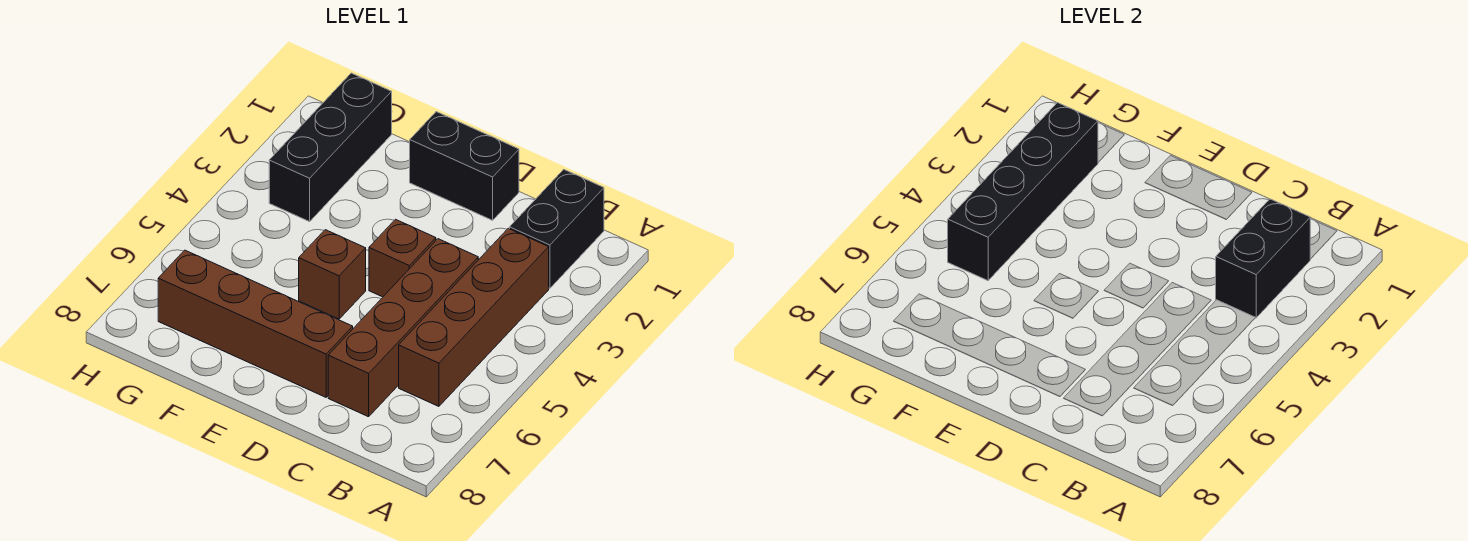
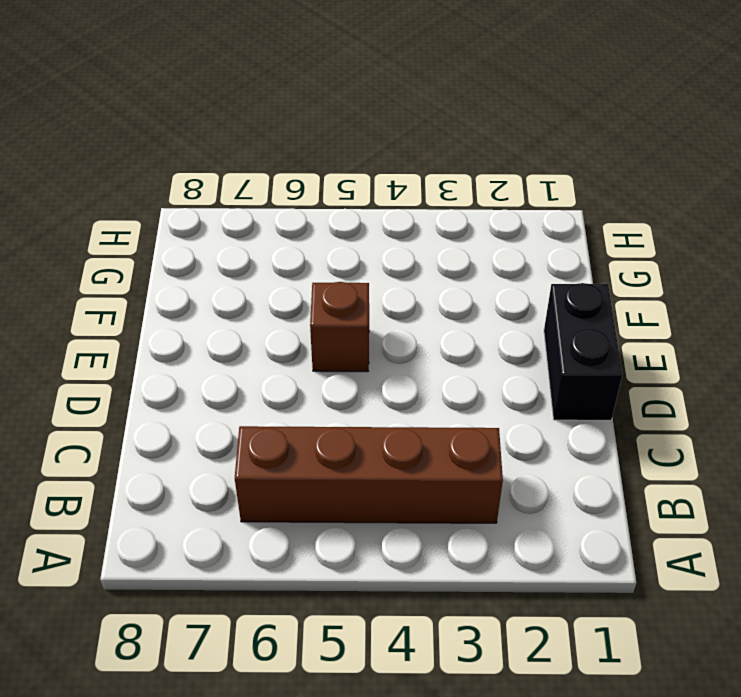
none -> black 1x2 brick [510,169,604,288]
none -> brown 1x4 brick [328,239,478,417]

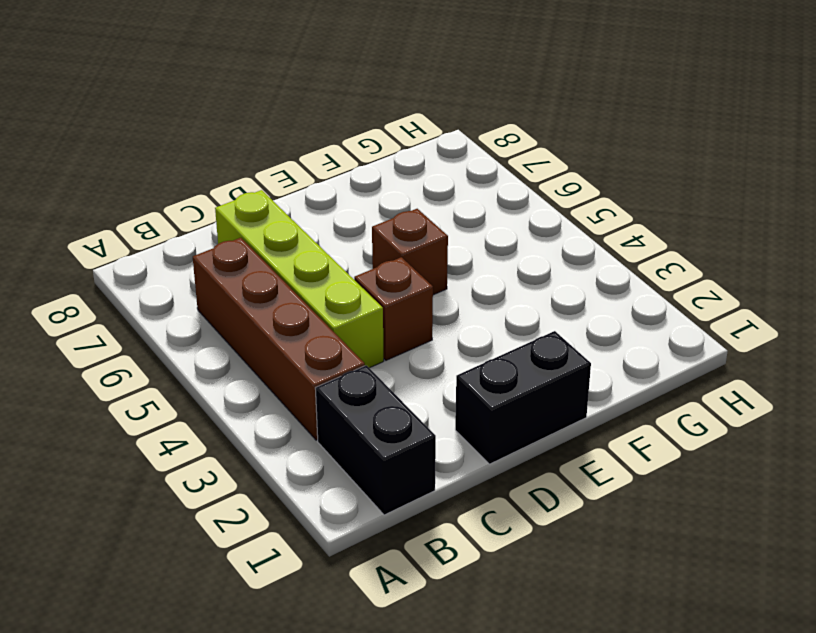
lime 1x4 brick [215,190,384,368] -> brown 1x4 brick [328,239,478,417]
none -> brown 1x4 brick [158,250,353,397]
none -> black 1x3 brick [269,73,392,222]

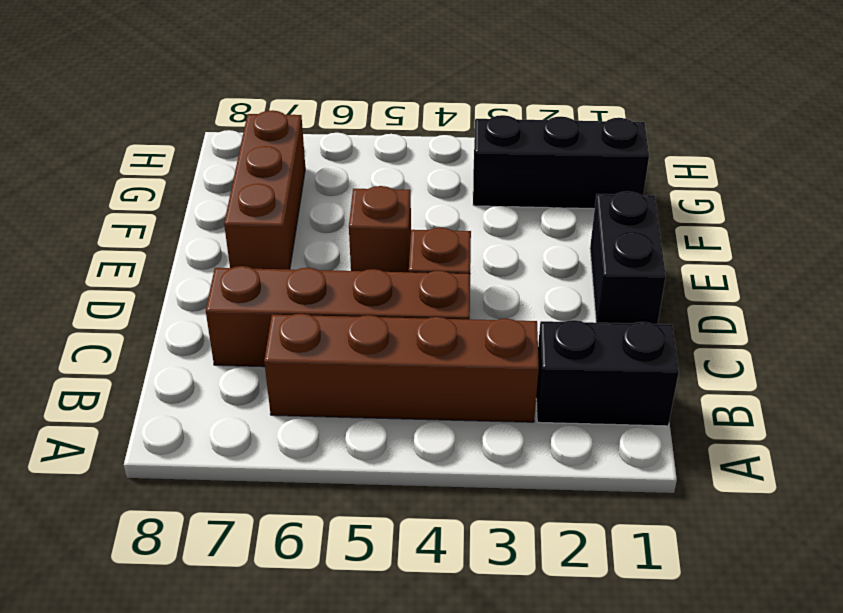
brown 1x3 brick [224,110,305,269] -> brown 1x4 brick [158,250,353,397]
none -> black 1x2 brick [1216,199,1310,318]
none -> black 1x4 brick [948,103,1098,281]

